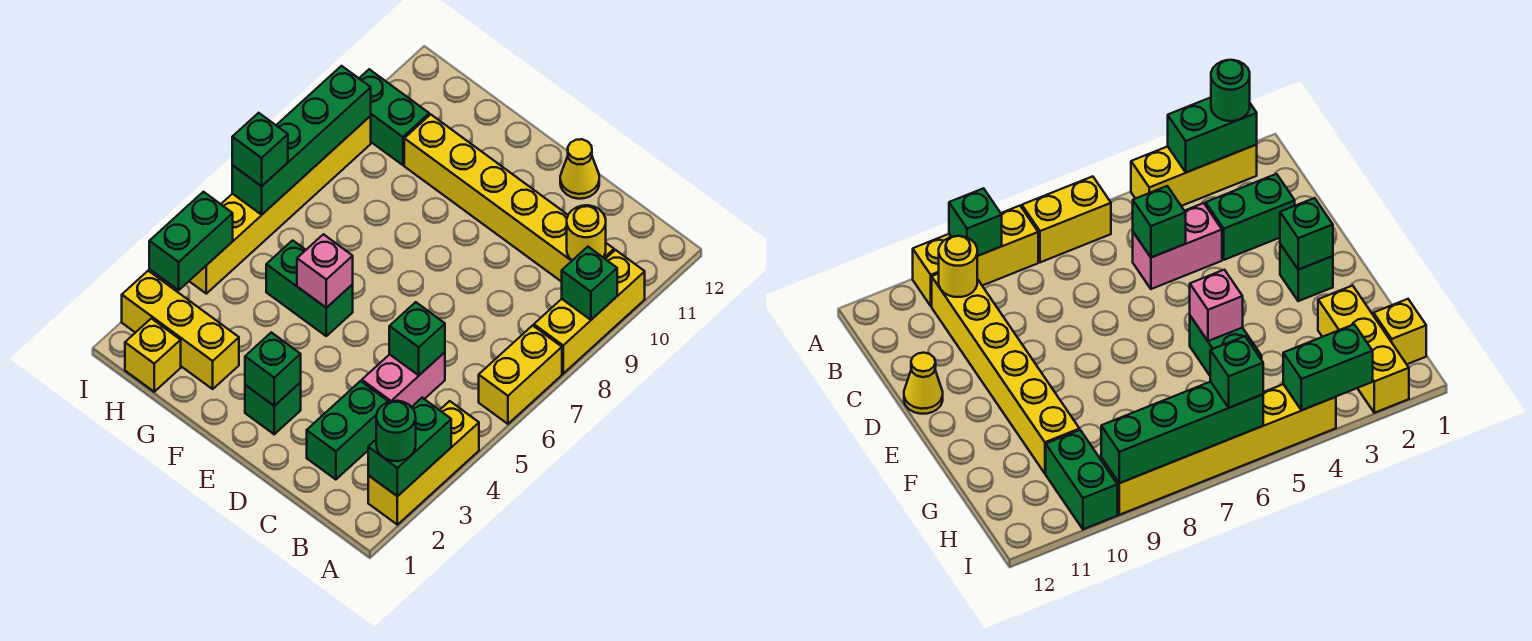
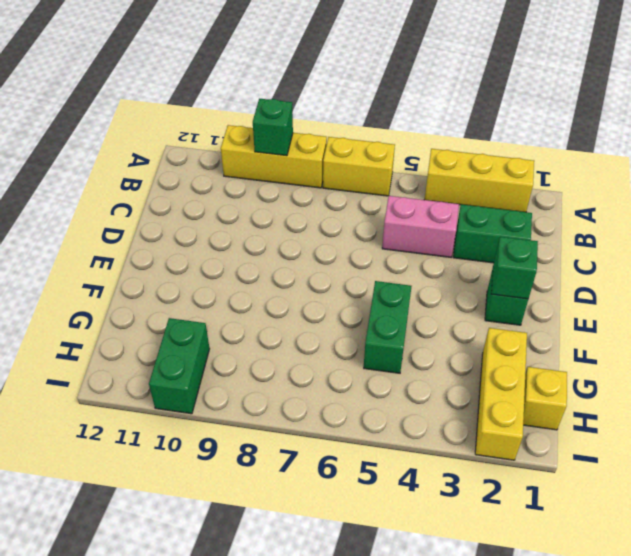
none -> yellow 1x6 brick [404,114,614,282]
none -> yellow 1x1 cone [560,139,599,199]
none -> yellow 1x6 brick [189,116,371,294]

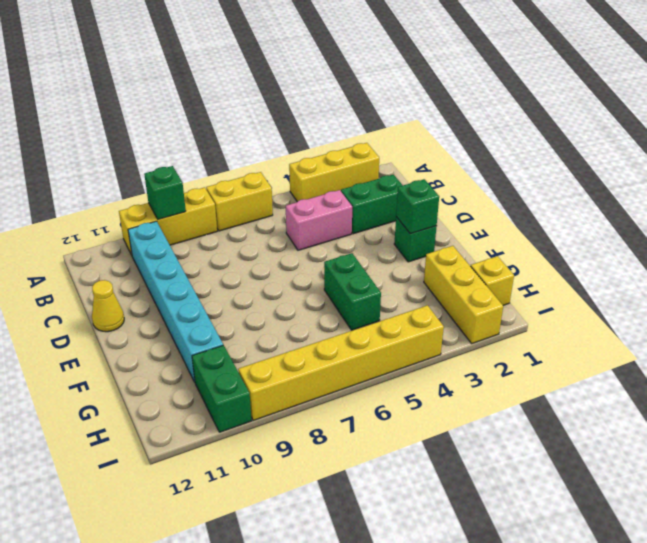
cyan 1x6 brick [128,221,223,382] -> yellow 1x6 brick [404,114,614,282]
none -> green 1x2 brick [368,398,451,496]
none -> yellow 1x1 round brick [567,205,606,260]
none -> green 1x1 brick [389,302,445,375]

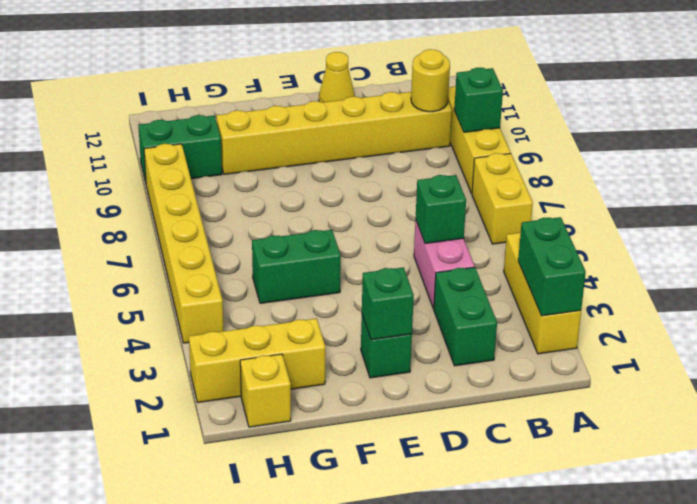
none -> pink 1x1 brick [297,234,353,308]
none -> green 1x2 brick [149,192,233,290]
none -> green 1x4 brick [232,66,371,215]

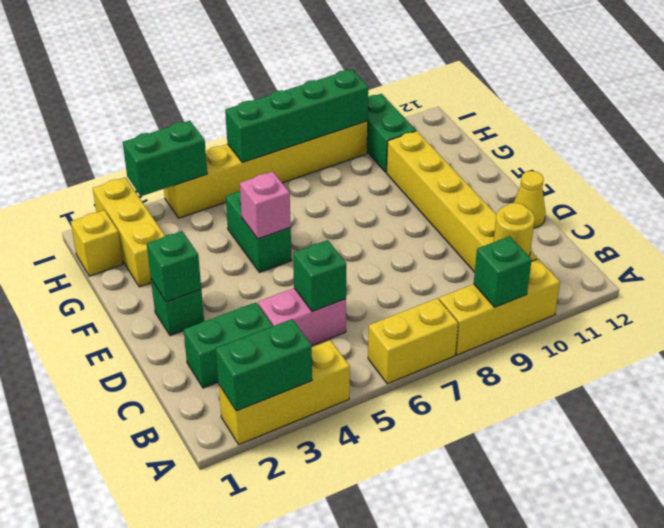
none -> green 1x1 round brick [376,401,416,461]
none -> green 1x1 brick [232,113,288,186]

